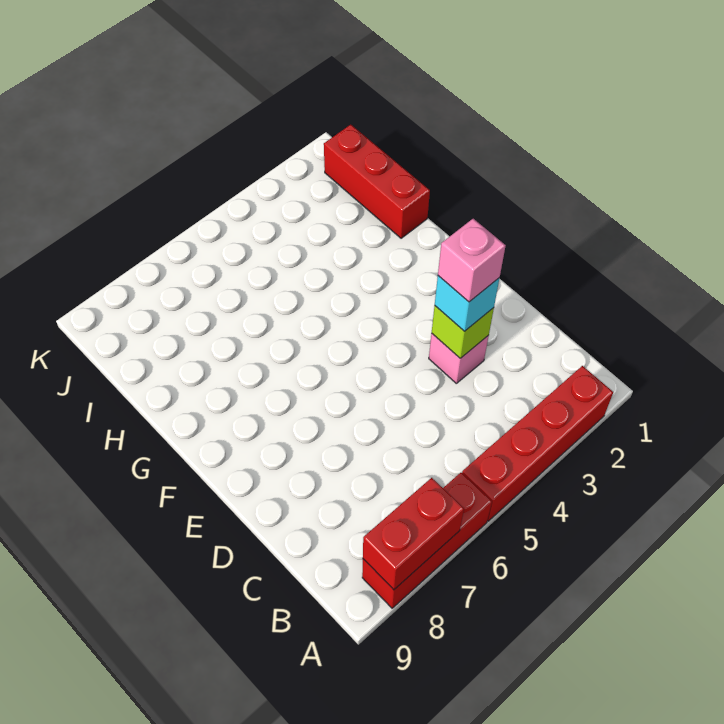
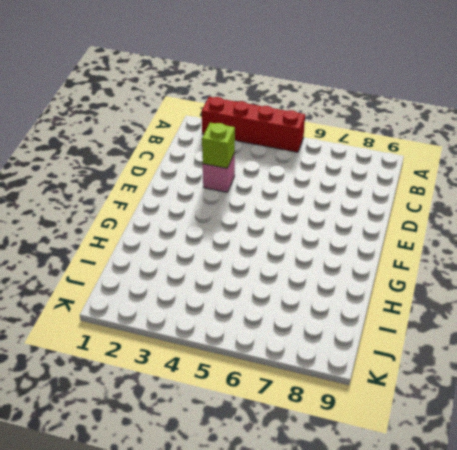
none -> red 1x3 brick [362,473,492,608]
none -> red 1x3 brick [324,125,430,238]

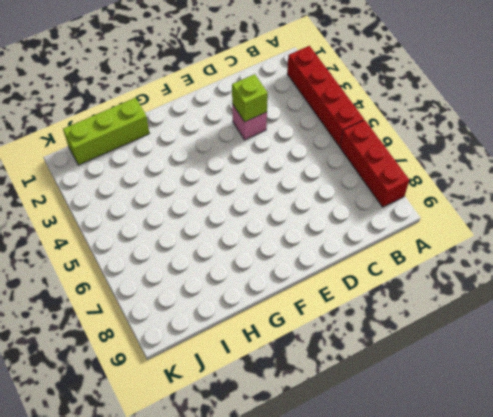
lime 1x3 brick [63,98,150,165] -> red 1x3 brick [324,125,430,238]
none -> red 1x2 brick [363,478,464,590]
none -> cyan 1x1 brick [435,276,500,331]

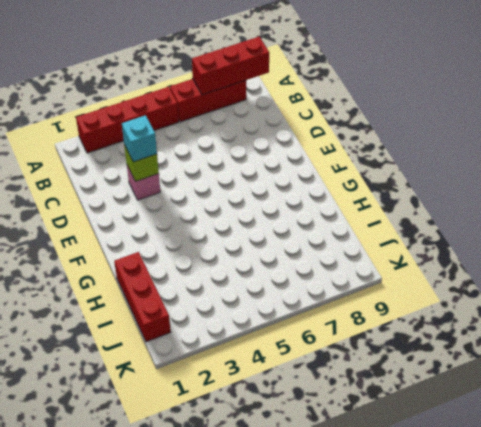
red 1x3 brick [192,37,269,95] -> red 1x2 brick [363,478,464,590]
none -> pink 1x1 brick [438,219,506,302]

